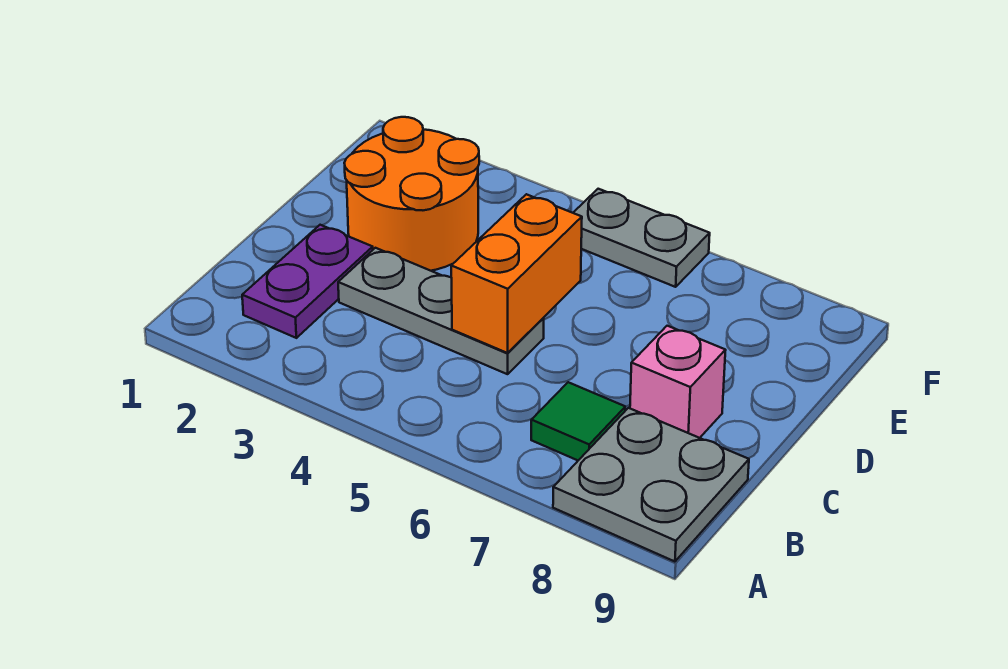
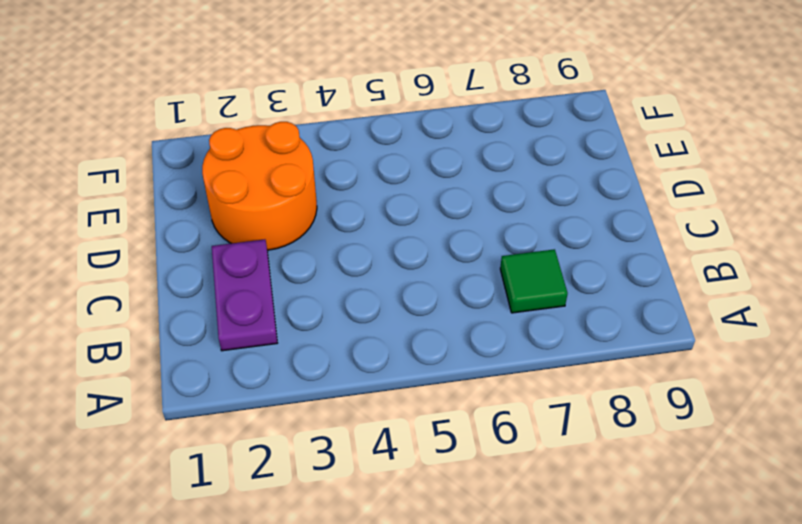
none -> grey 2x2 plate [553,408,749,562]
none -> grey 1x3 plate [338,248,544,374]

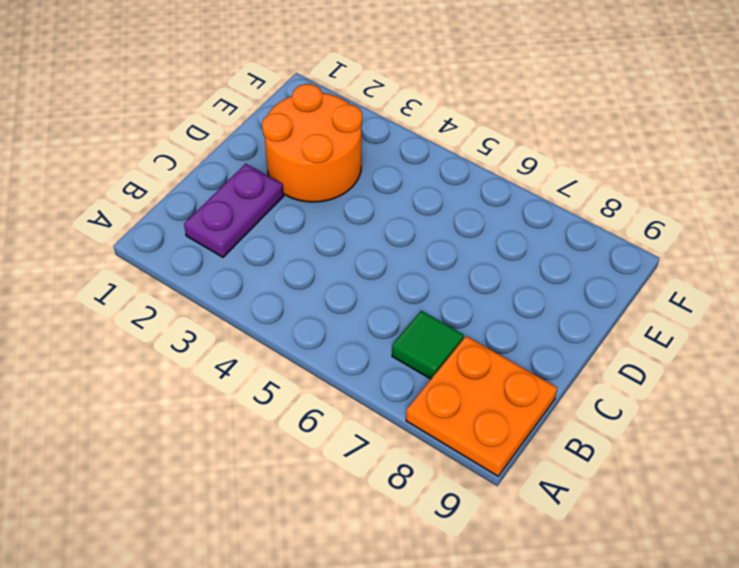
orange 2x2 plate [406,336,557,476] -> grey 2x2 plate [553,408,749,562]
none -> grey 1x3 plate [338,248,544,374]
none -> pink 1x1 brick [630,326,726,438]

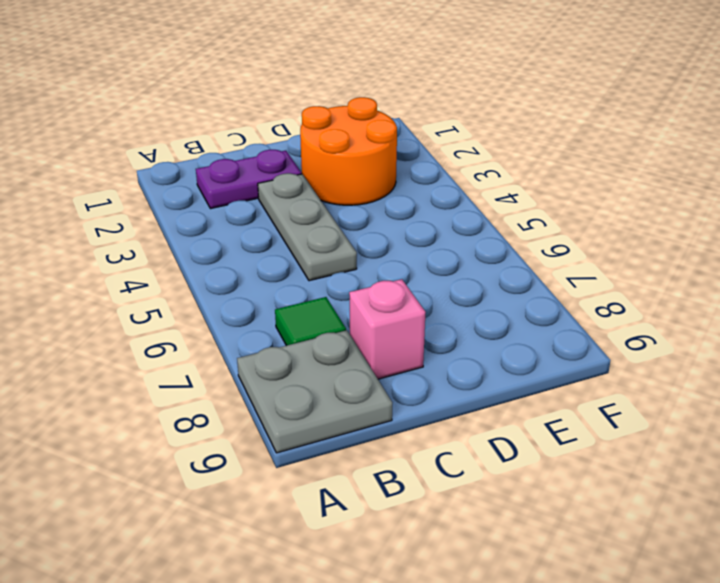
none -> grey 1x2 plate [573,189,710,287]
none -> orange 1x2 brick [451,194,582,353]

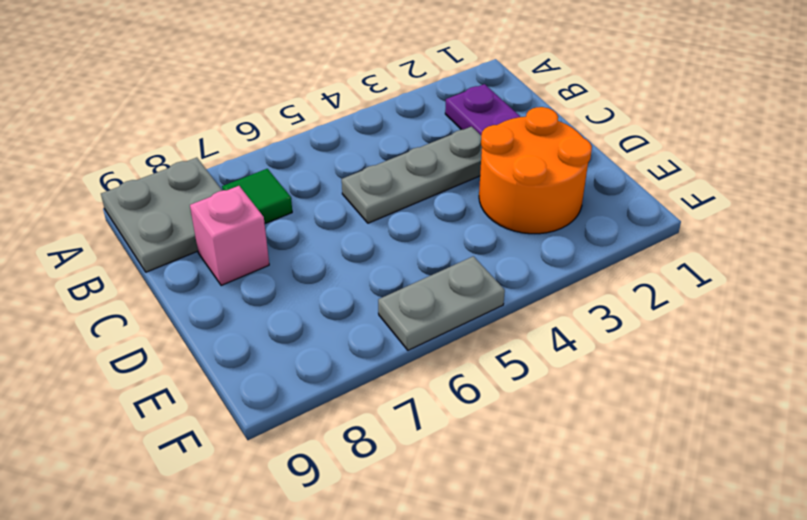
none -> orange 1x2 brick [451,194,582,353]

